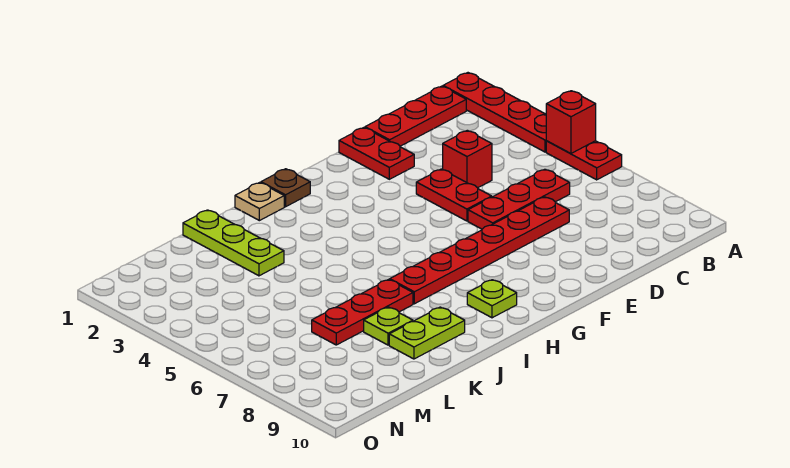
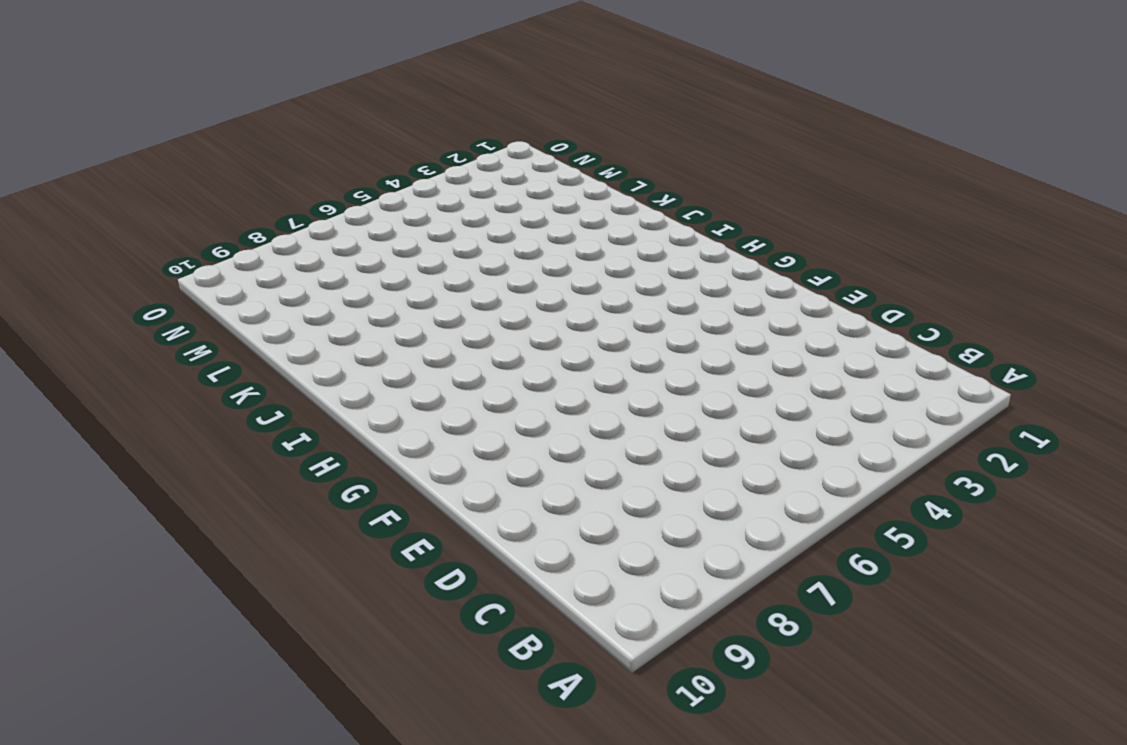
none -> red 1x4 plate [443,73,546,152]
none -> red 1x2 plate [546,141,622,180]
none -> red 1x3 plate [365,86,466,146]

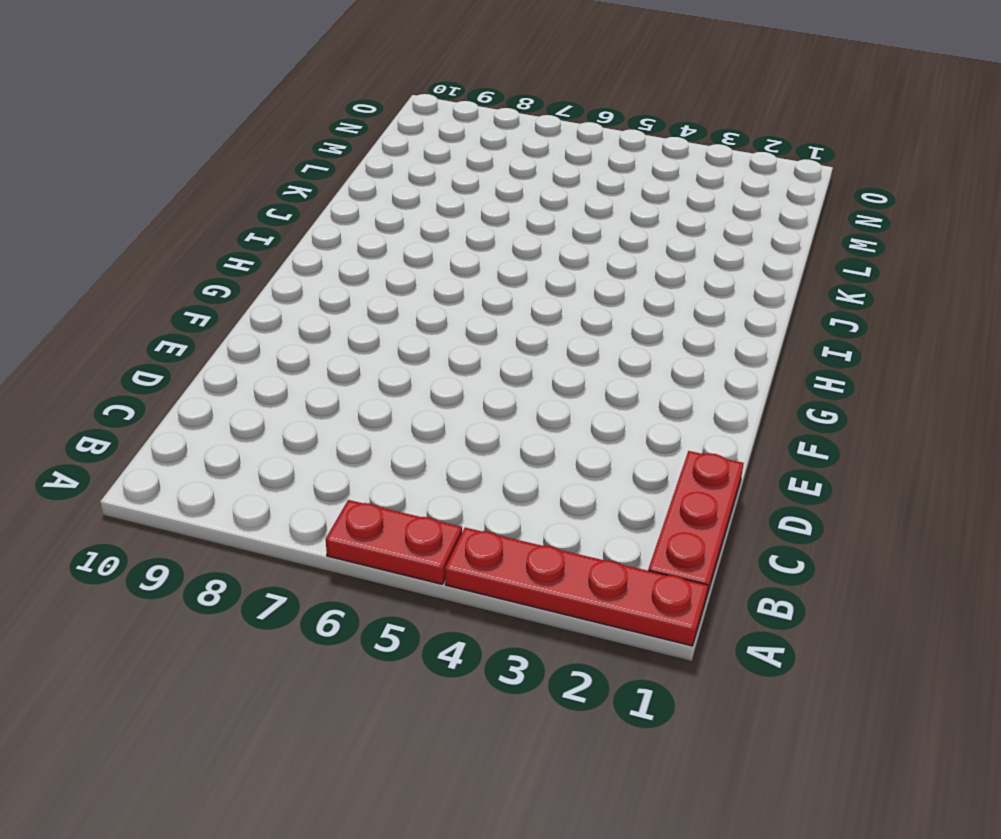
none -> red 1x3 plate [468,169,570,229]
none -> red 1x1 brick [443,130,492,188]
none -> red 1x6 plate [390,197,569,304]

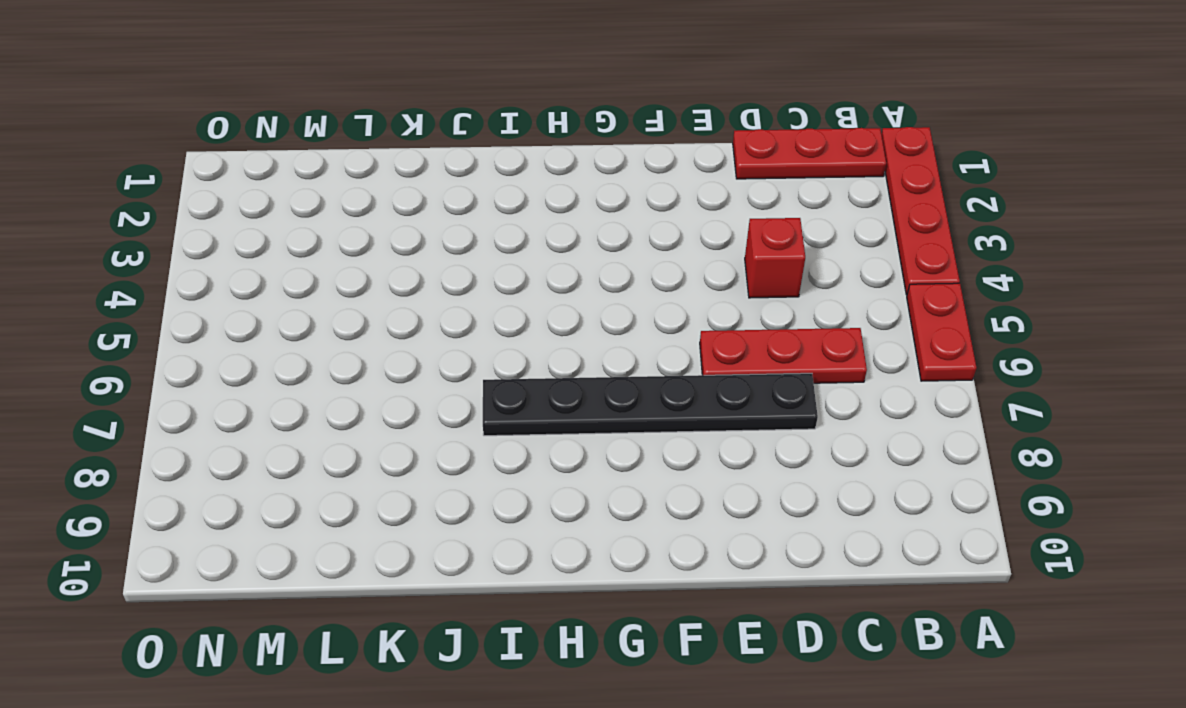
black 1x6 plate [483,373,818,436] -> red 1x6 plate [390,197,569,304]
none -> red 1x2 plate [339,128,414,179]
none -> red 1x2 plate [416,169,492,221]
none -> brown 1x1 plate [261,169,310,207]

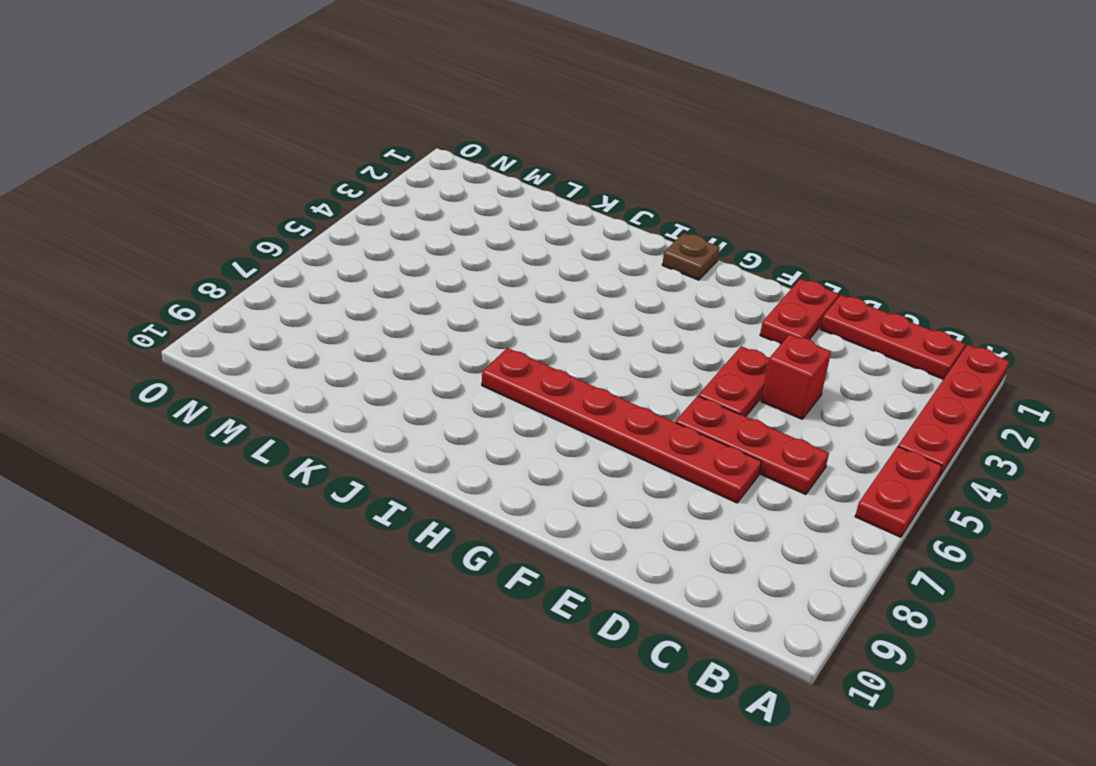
none -> lime 1x1 plate [467,280,517,318]
none -> tan 1x1 plate [235,182,284,221]
none -> red 1x3 plate [312,279,413,345]

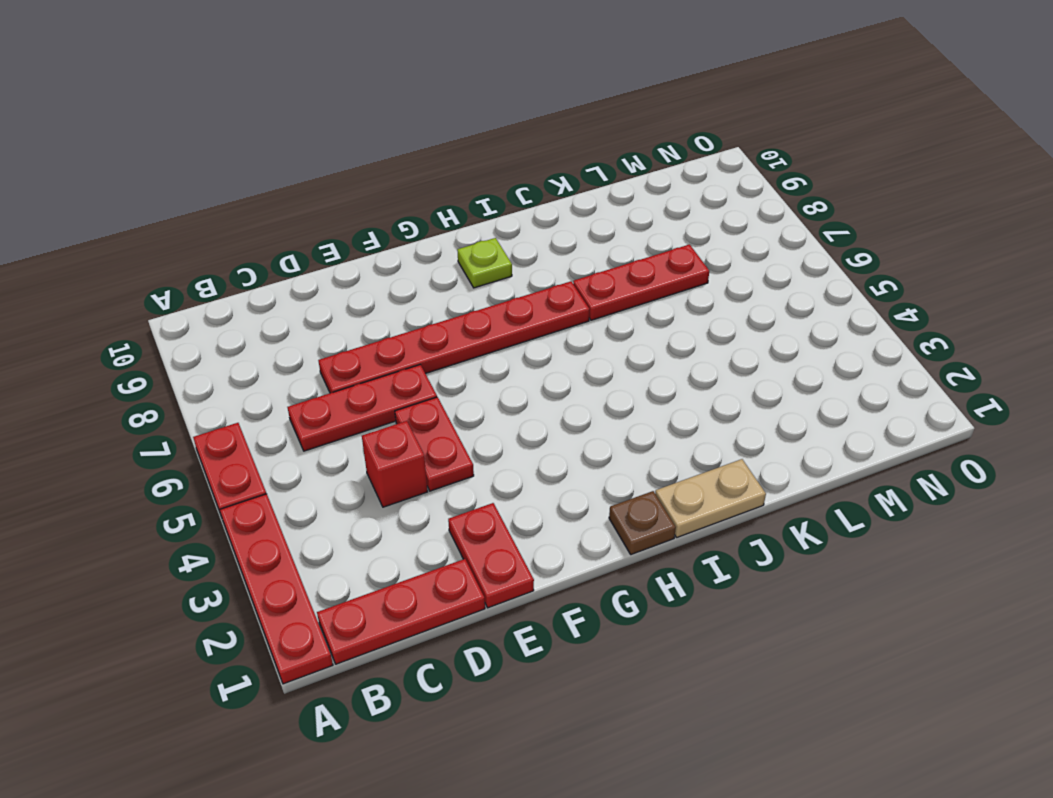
tan 1x2 plate [655,459,766,537] -> tan 1x1 plate [235,182,284,221]
none -> lime 1x2 plate [389,307,465,359]
none -> lime 1x3 plate [183,210,284,276]
none -> lime 1x1 plate [364,307,413,345]

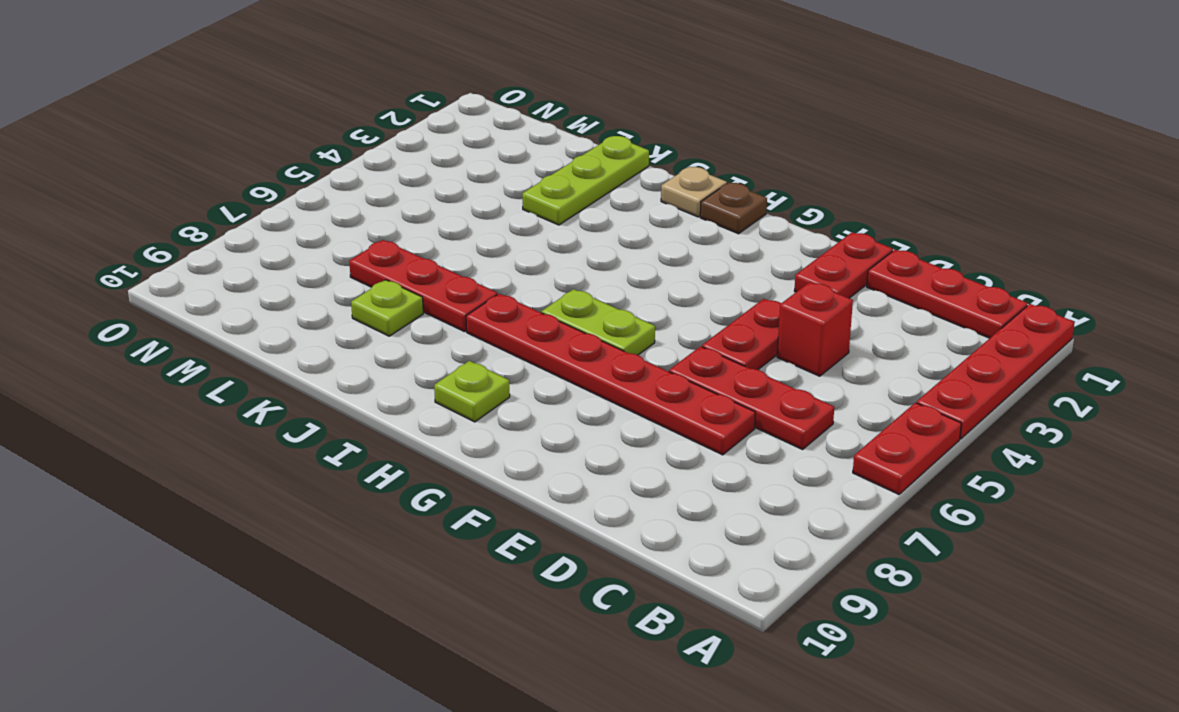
lime 1x2 plate [541,289,655,355] -> lime 1x2 plate moved to [389,307,465,359]
none -> red 1x1 brick [546,91,596,153]

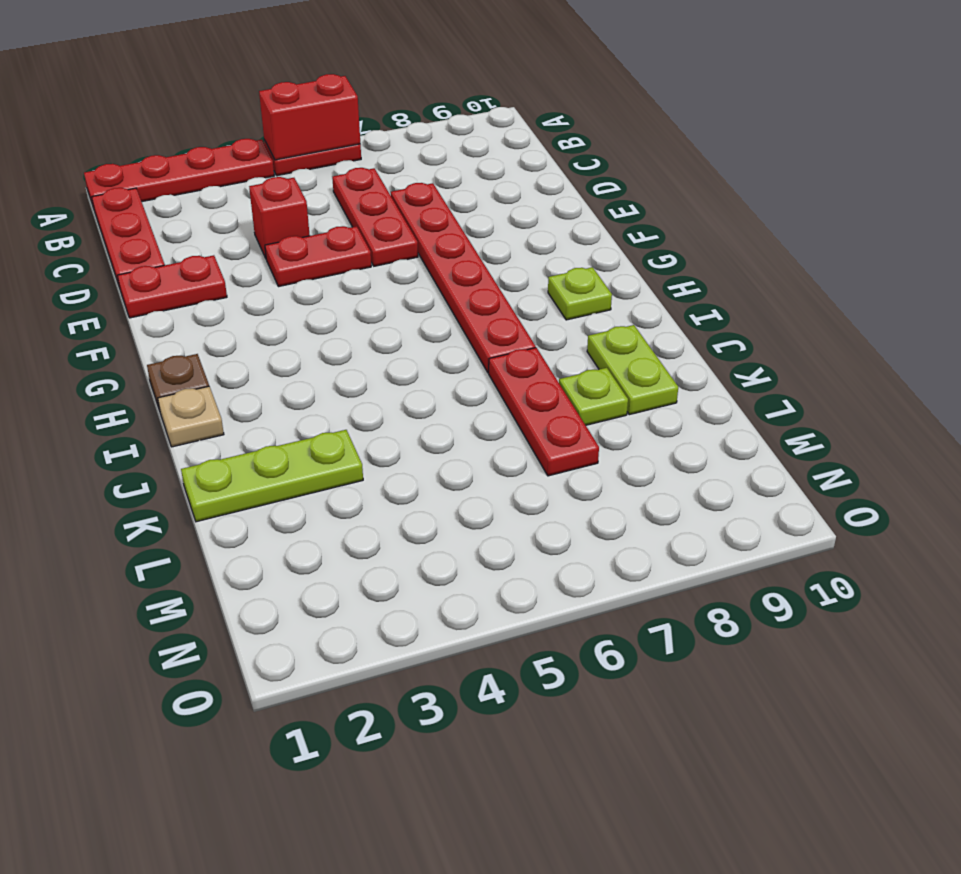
red 1x2 brick [259,74,360,160] -> red 1x1 brick [546,91,596,153]

